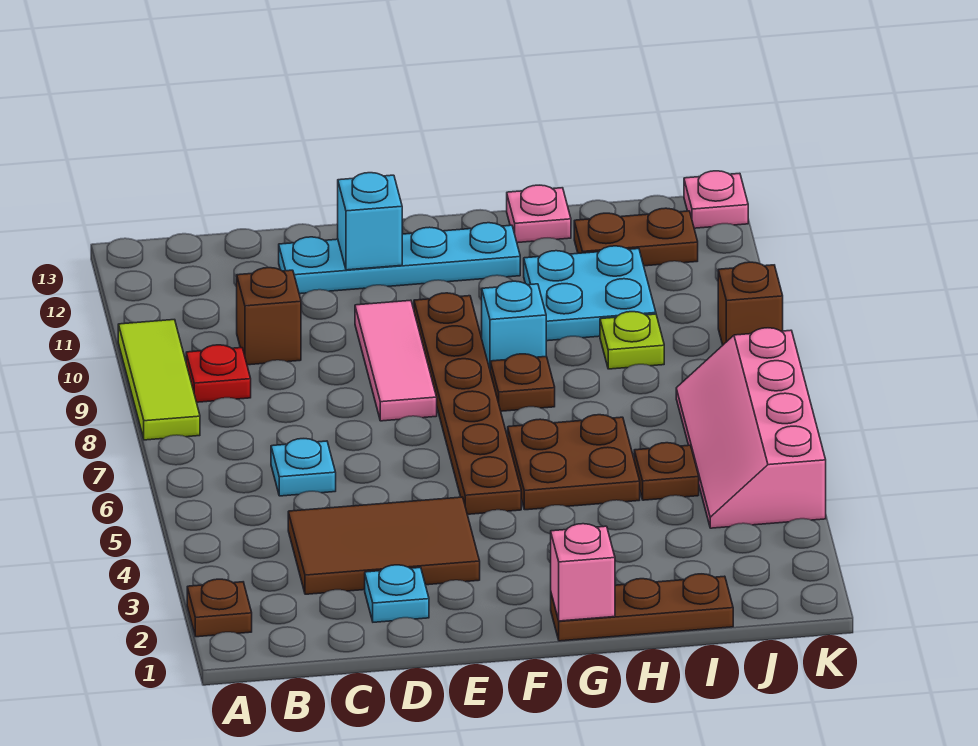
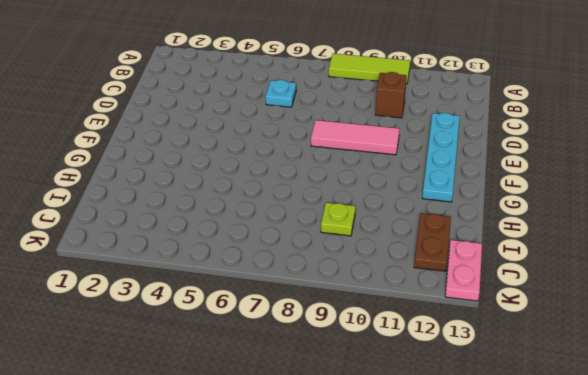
pink 1x2 plate [445,240,482,301] -> pink 1x1 plate [684,171,748,228]
none -> brown 1x1 plate [187,579,252,637]
none -> red 1x1 plate [186,345,251,402]
none -> brown 2x3 tile [288,497,480,594]

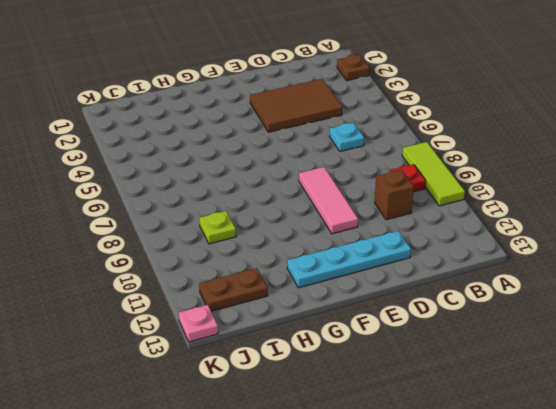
none -> cyan 1x1 plate [365,565,429,622]
none -> brown 1x6 plate [414,293,521,514]
none -> brown 1x3 plate [551,574,733,641]

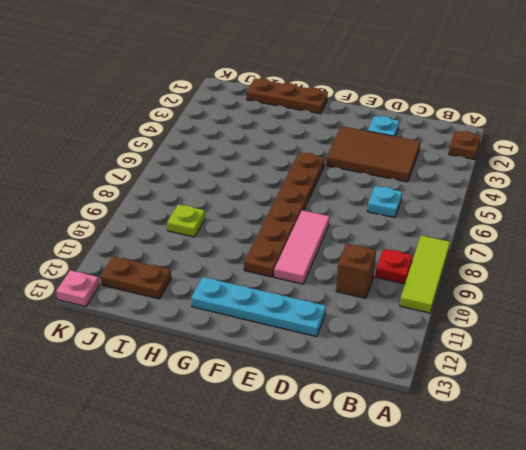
none -> brown 2x2 plate [508,415,640,510]
none -> brown 1x1 plate [490,354,555,411]
none -> cyan 1x1 brick [482,281,546,369]

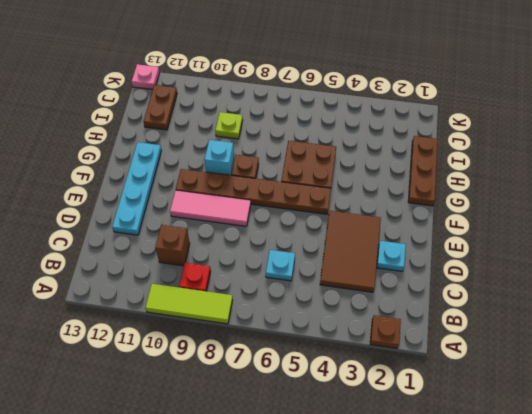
none -> cyan 2x2 plate [524,246,656,341]
none -> pink 1x1 plate [507,185,571,243]
none -> brown 1x1 plate [634,443,699,500]

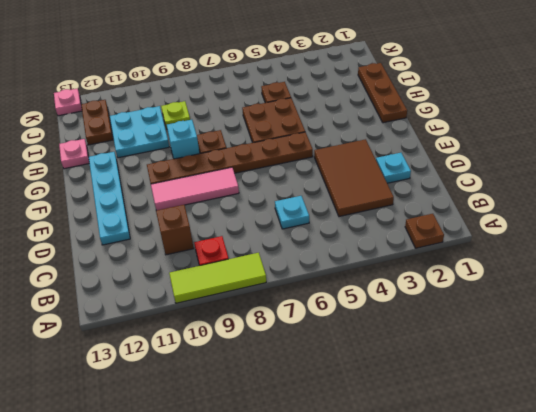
none -> pink 2x4 slope [676,328,826,528]
none -> brown 1x1 brick [718,262,783,345]
none -> cyan 1x1 brick [338,173,402,270]

